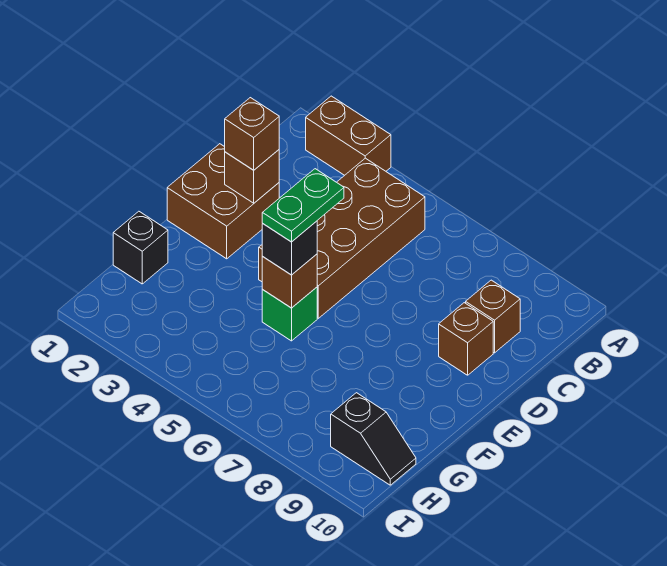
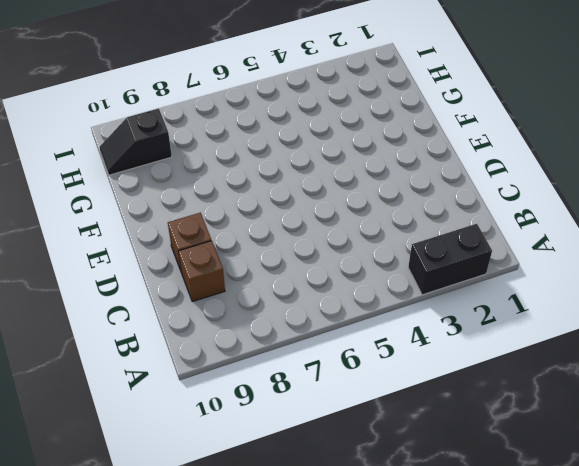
black 1x2 brick [408,224,492,295] -> brown 1x2 brick [306,96,391,175]
none -> brown 2x4 brick [259,158,425,318]
none -> brown 2x2 brick [167,144,279,259]
none -> green 1x1 brick [262,287,317,341]

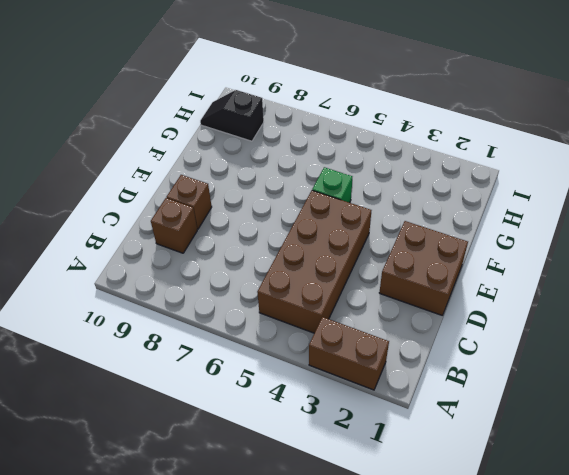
none -> black 1x1 brick [113,211,168,284]
none -> brown 1x1 brick [225,150,279,203]
none -> brown 1x1 brick [262,254,317,308]

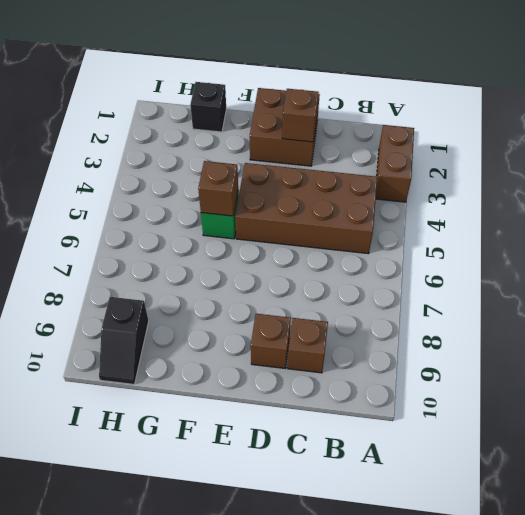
none -> brown 1x1 brick [225,98,279,170]
none -> black 1x1 brick [262,221,317,275]
none -> green 1x2 plate [262,169,344,242]

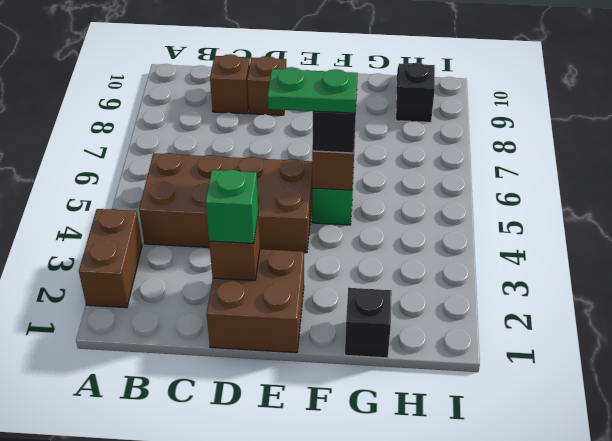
green 1x1 brick [206,169,258,244] -> brown 1x1 brick [225,98,279,170]

